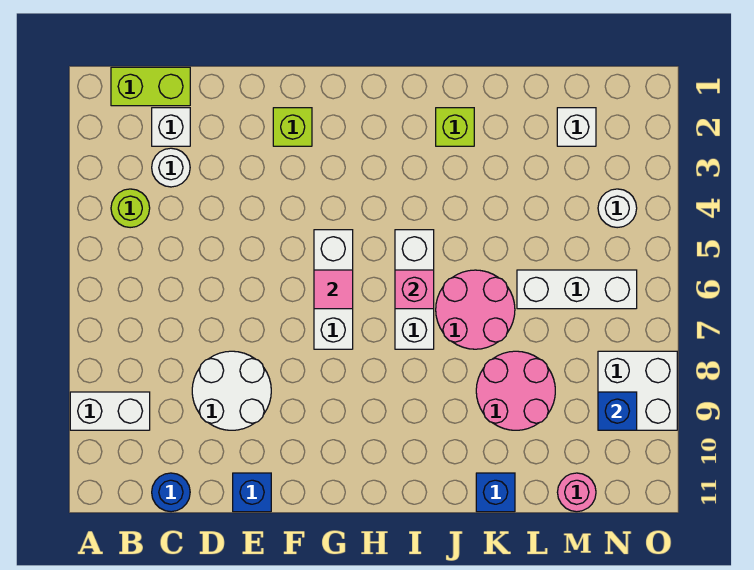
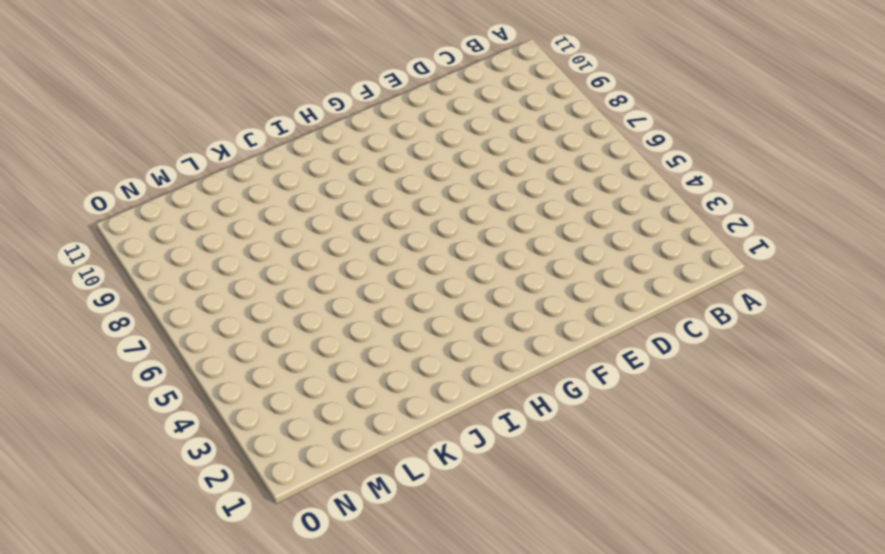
none -> white 1x2 brick [70,392,150,430]
none -> lime 1x2 brick [111,67,190,106]
none -> lime 1x1 round brick [111,189,150,228]

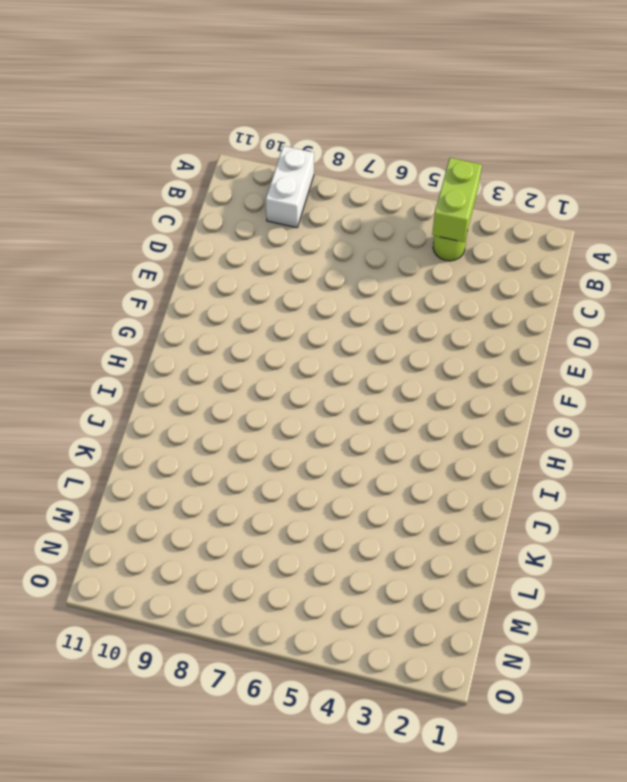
lime 1x2 brick [432,158,482,242] -> lime 1x2 brick moved to [111,67,190,106]
none -> white 1x1 brick [152,108,190,146]
none -> white 1x1 round brick [152,148,190,187]
none -> blue 1x1 round brick [152,473,190,512]

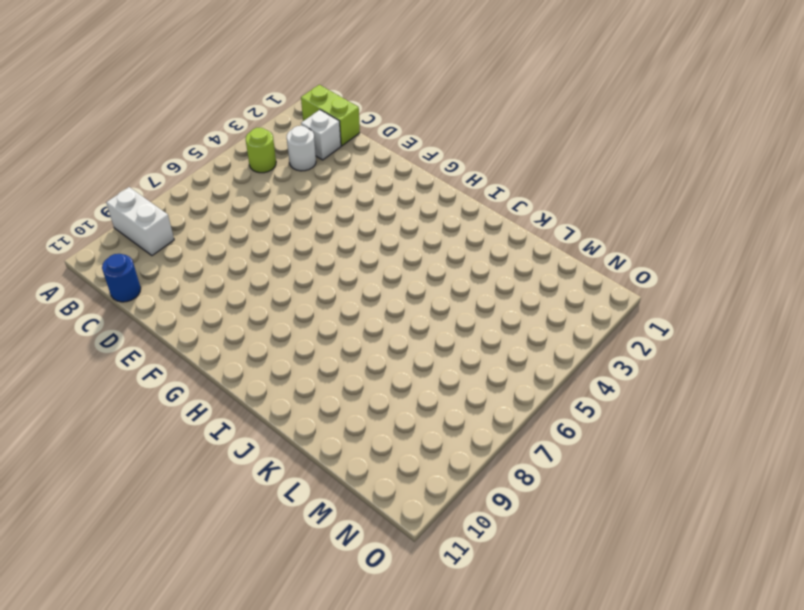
none -> white 2x2 round brick [192,351,271,430]
none -> blue 1x1 brick [233,473,271,512]
none -> lime 1x1 brick [273,108,312,146]

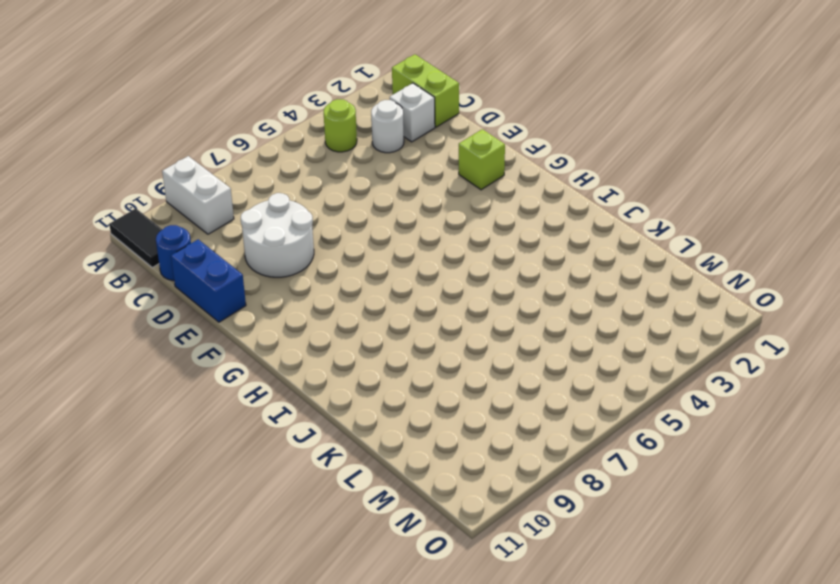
black 1x2 tile [109,209,162,267] -> none
blue 1x2 brick [171,239,246,322] -> blue 1x1 brick [233,473,271,512]
none -> white 1x3 brick [314,230,353,349]
none -> white 1x3 brick [395,230,434,349]
none -> lime 1x1 brick [436,108,474,146]

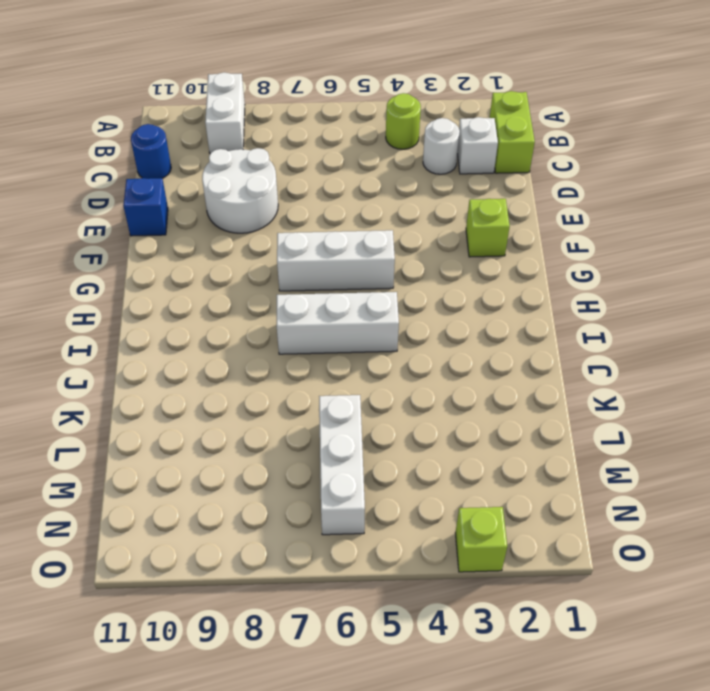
lime 1x1 brick [455,507,507,572] -> lime 1x1 brick moved to [436,108,474,146]
none -> pink 2x2 round brick [436,270,515,349]
none -> pink 2x2 round brick [476,351,555,430]
none -> blue 1x1 brick [476,473,515,512]

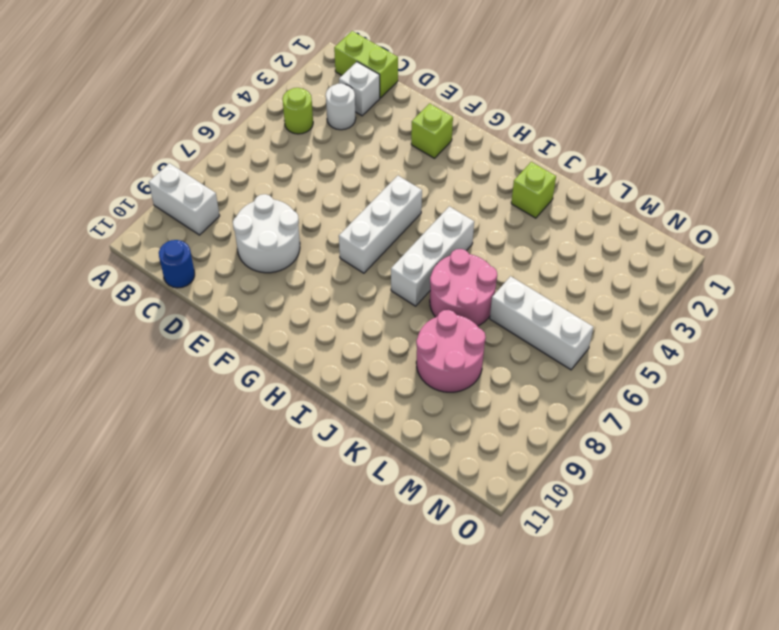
none -> blue 1x1 brick [233,473,271,512]
none -> blue 1x1 brick [476,473,515,512]
none -> white 1x1 brick [557,108,596,146]

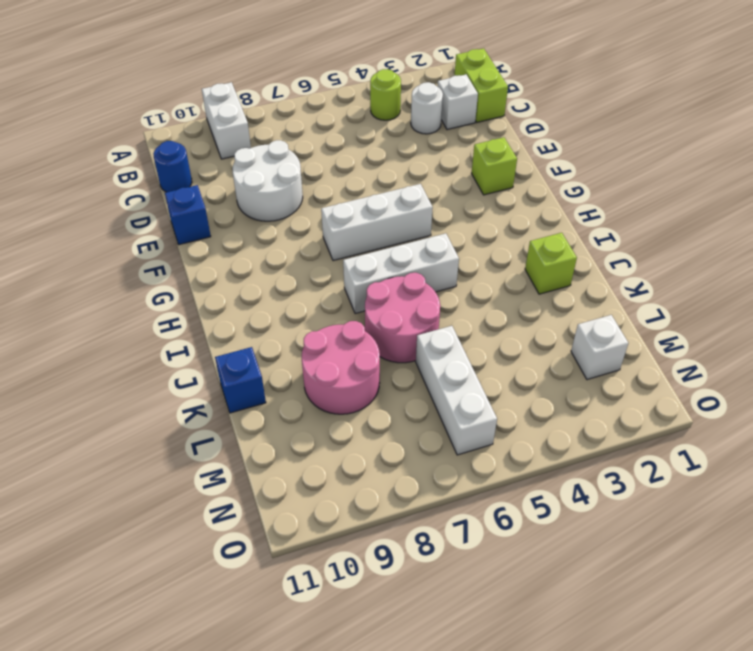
none -> pink 1x1 round brick [557,473,596,512]
none -> white 1x1 round brick [598,189,637,228]
none -> white 2x2 brick [598,351,677,430]

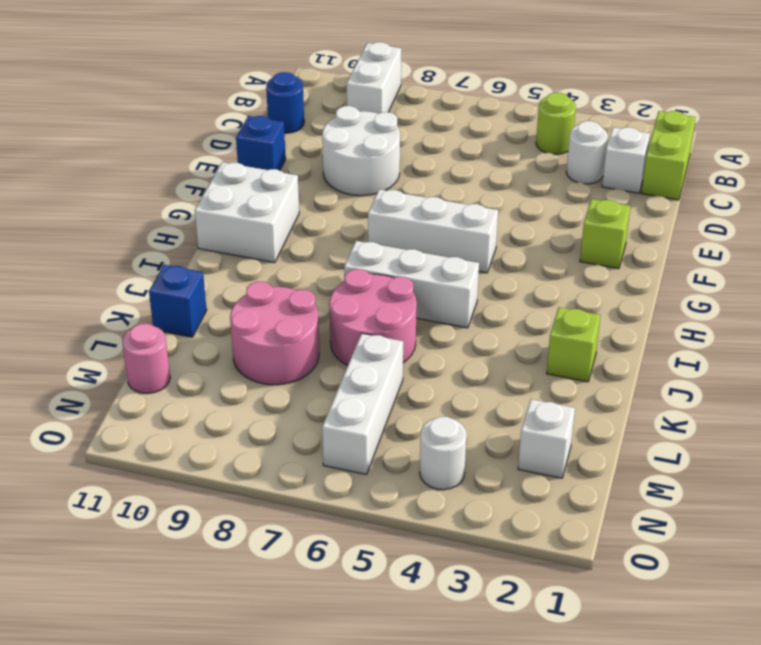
white 2x2 brick [195,162,299,263] -> white 2x2 brick moved to [598,351,677,430]
none -> pink 1x1 tile [314,270,353,309]
none -> pink 1x1 brick [395,270,434,309]
none -> blue 1x1 brick [598,392,637,430]

